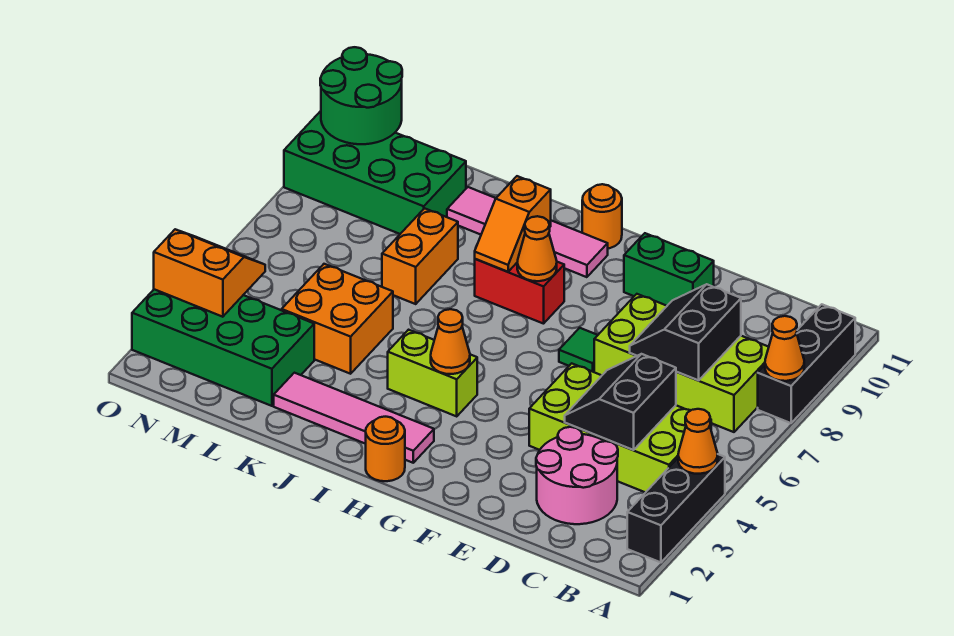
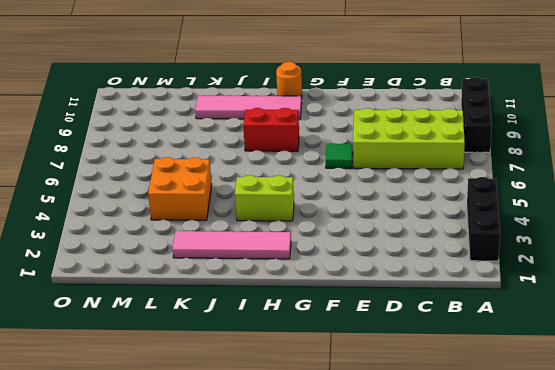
none -> lime 2x4 brick [529,363,711,493]
none -> pink 2x2 round brick [536,427,618,524]
none -> green 1x2 brick [624,233,714,306]

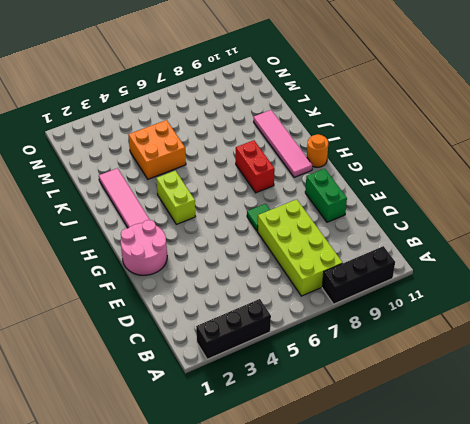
pink 2x2 round brick [121,220,167,275] -> pink 2x2 round brick moved to [536,427,618,524]
none -> lime 2x4 brick [529,363,711,493]
none -> orange 1x1 round brick [366,417,405,481]
none -> orange 1x2 brick [382,208,458,304]

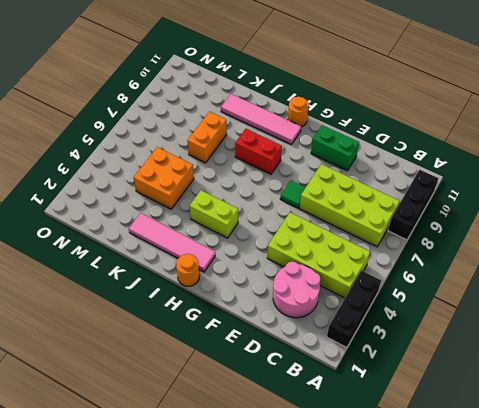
none -> green 2x4 brick [132,289,314,406]
none -> green 2x4 brick [284,111,466,234]
none -> orange 1x1 cone [678,409,718,474]

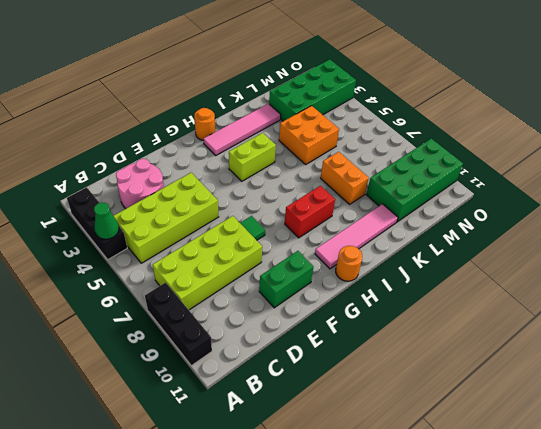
green 1x1 cone [94,203,119,239] -> orange 1x1 cone [678,409,718,474]
none -> orange 1x1 cone [765,316,804,381]
none -> black 2x2 slope [565,354,676,450]
none -> black 2x2 slope [630,284,741,380]

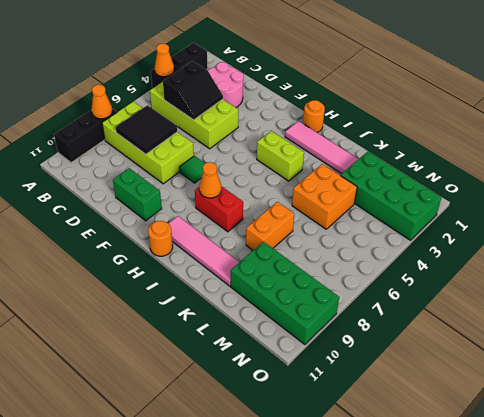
black 2x2 tile [116,105,177,154] -> black 2x2 slope [630,284,741,380]
none -> orange 1x1 cone [431,309,470,374]
none -> orange 1x2 slope [475,176,551,272]
none -> orange 2x2 slope [154,229,265,317]

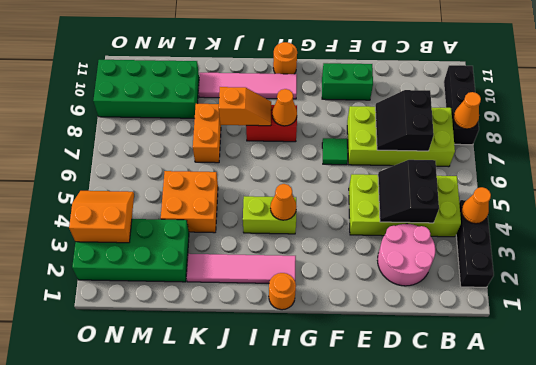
orange 1x2 slope [219,87,271,126] -> orange 1x2 slope turned to [475,176,551,272]
none -> green 2x2 round brick [320,47,402,144]

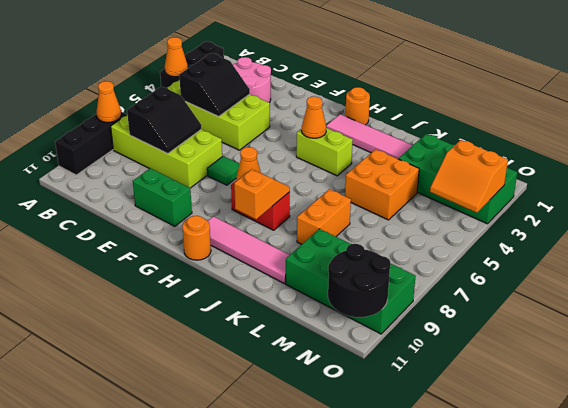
black 2x2 round brick [328,244,391,317] -> green 2x2 round brick [320,47,402,144]

